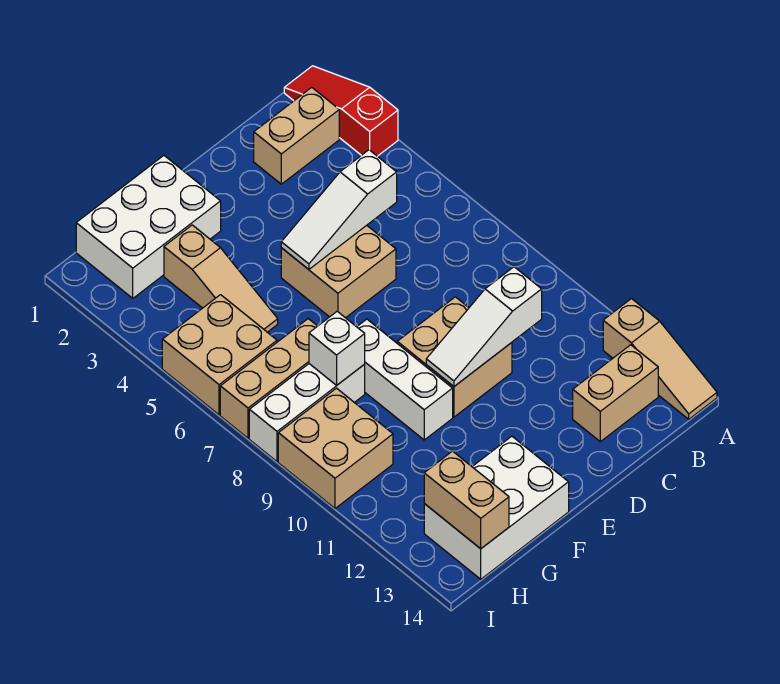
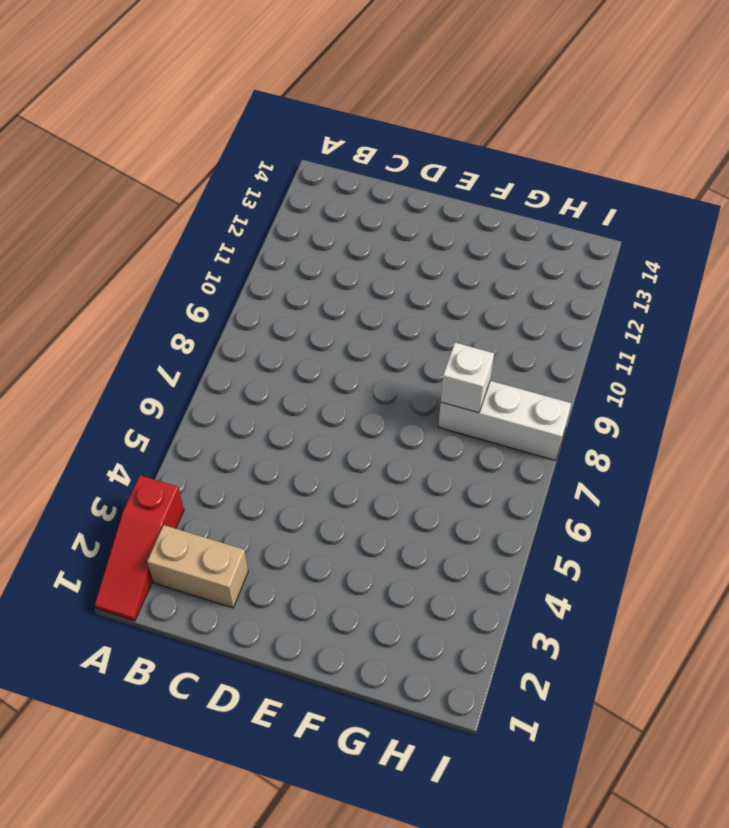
none -> tan 1x3 slope [603,299,717,419]
none -> tan 1x2 brick [573,345,658,442]
none -> tan 2x2 brick [281,225,396,318]

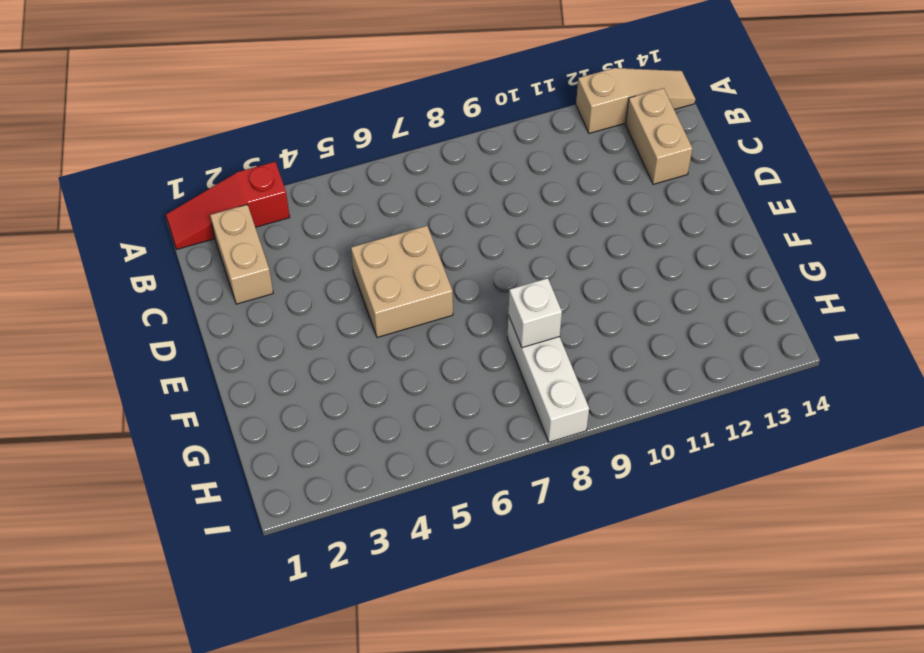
none -> tan 2x2 brick [397,297,512,417]
none -> white 2x3 brick [76,156,221,298]
none -> white 1x3 brick [357,319,453,440]

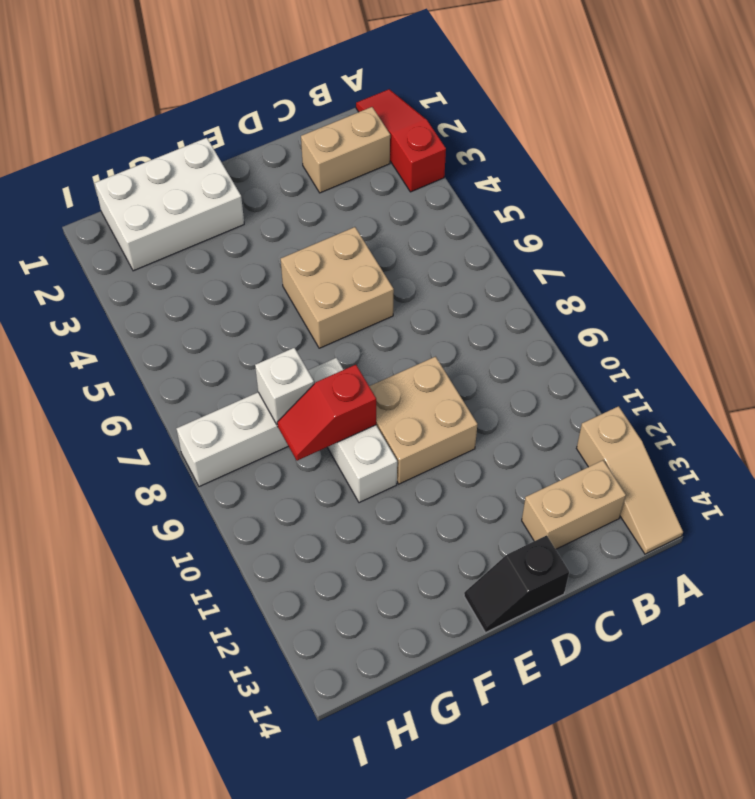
black 1x2 slope [464,535,569,632] -> none
red 1x2 slope [277,365,376,461] -> none
none -> white 2x3 brick [424,436,569,579]
none -> tan 1x3 slope [164,225,278,332]
none -> tan 1x3 brick [220,319,317,438]

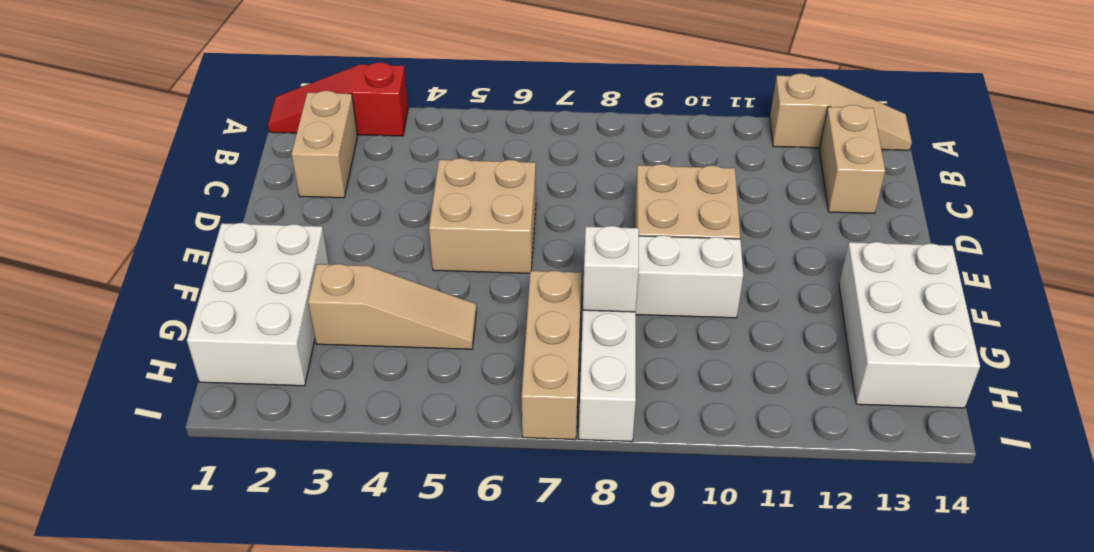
none -> tan 2x2 brick [162,295,277,415]
none -> tan 2x2 brick [278,388,393,508]
none -> white 1x3 slope [281,150,397,269]

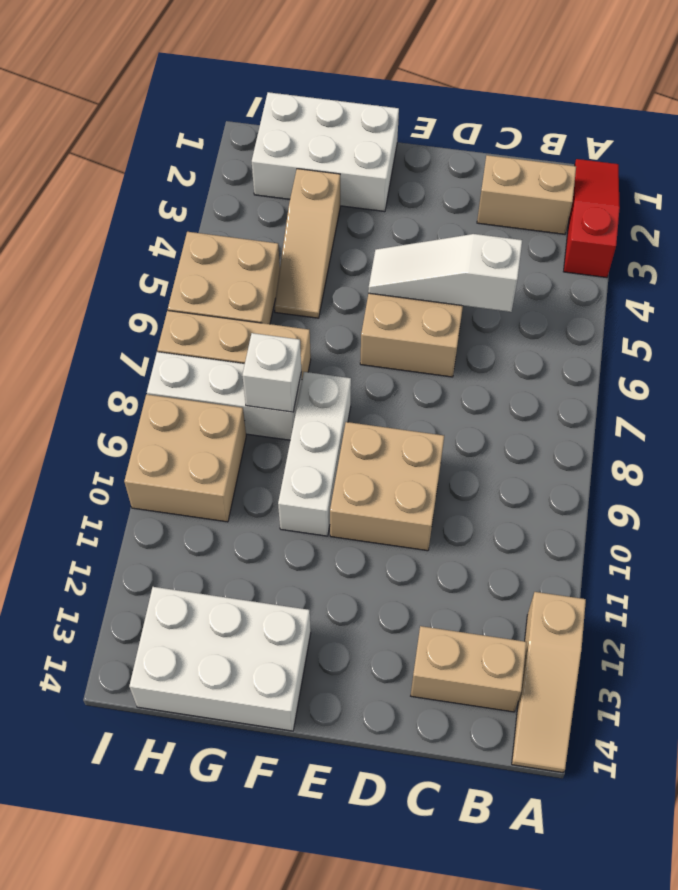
none -> white 1x3 slope [426,267,542,386]
none -> tan 1x2 brick [424,451,509,549]

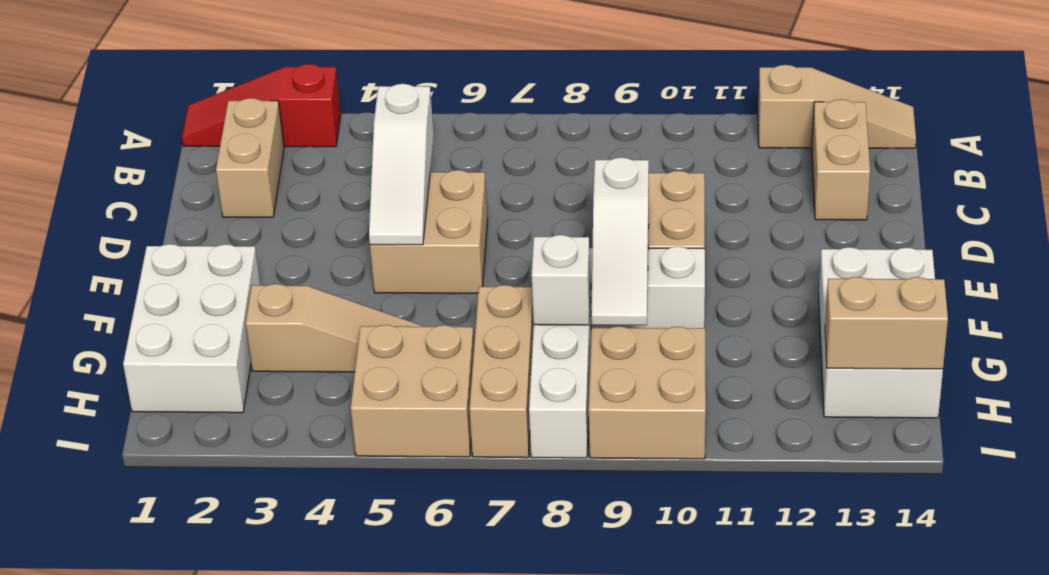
white 1x3 slope [591,157,649,325] -> white 1x3 slope moved to [426,267,542,386]

